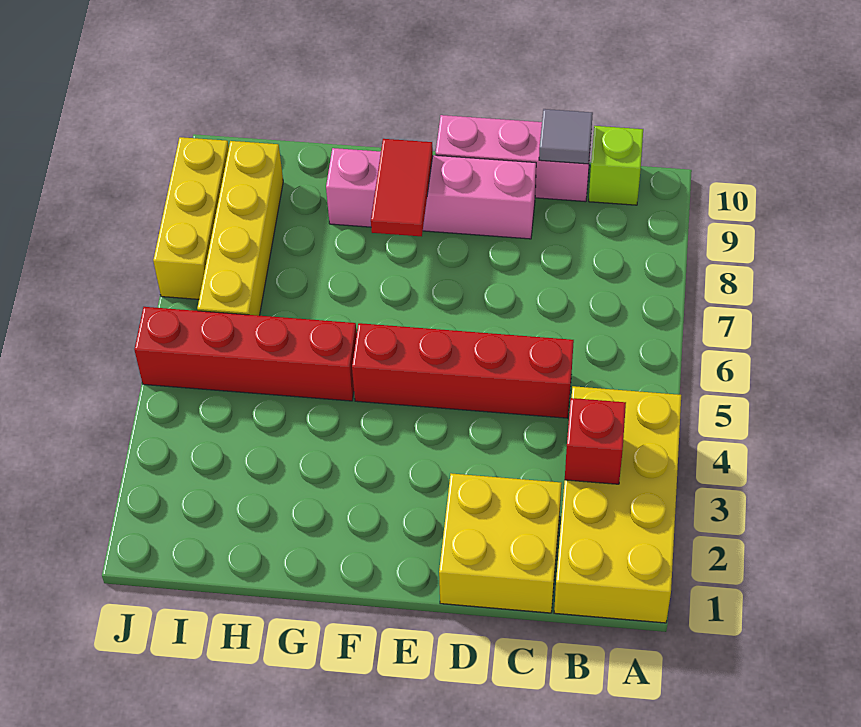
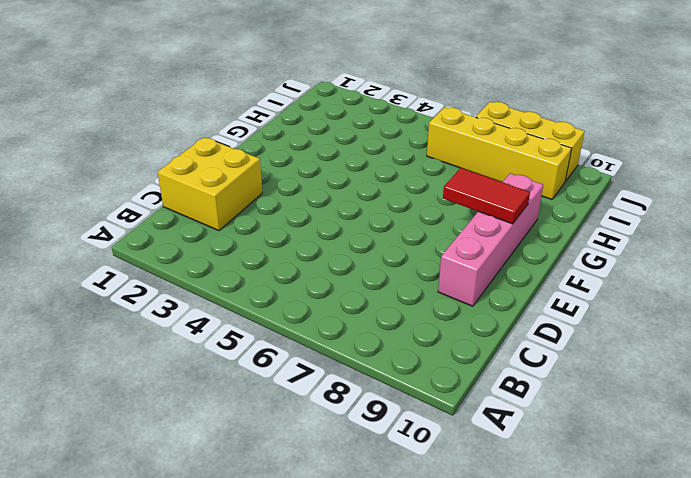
none -> yellow 2x4 brick [554,386,681,623]
none -> lime 1x1 brick [589,126,643,205]
none -> red 1x4 brick [352,323,574,418]

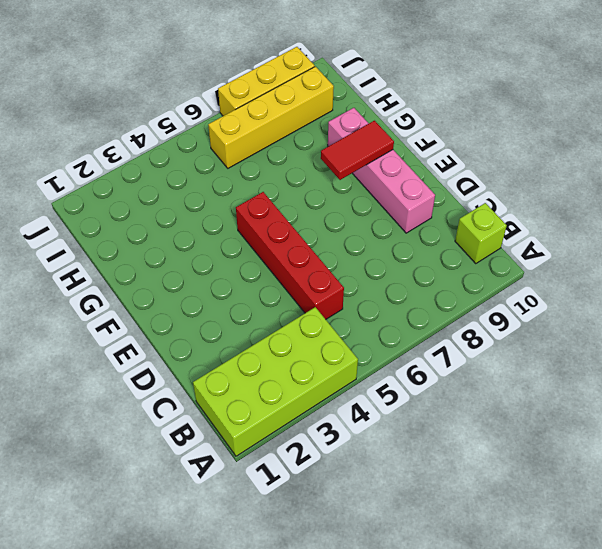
lime 2x4 brick [193,307,358,456] -> yellow 2x4 brick [554,386,681,623]
none -> yellow 2x2 brick [439,473,562,613]
none -> pink 1x3 brick [435,115,591,202]
none -> red 1x4 brick [134,307,357,401]

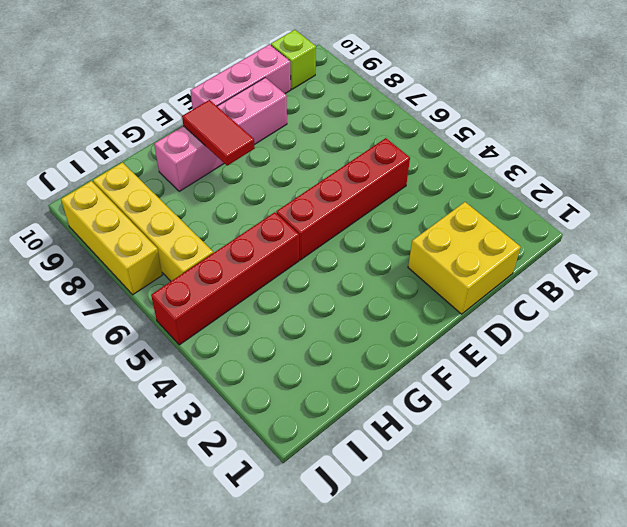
none -> yellow 2x4 brick [554,386,681,623]
none -> red 1x1 brick [565,398,626,484]
none -> grey 1x1 tile [539,109,593,164]

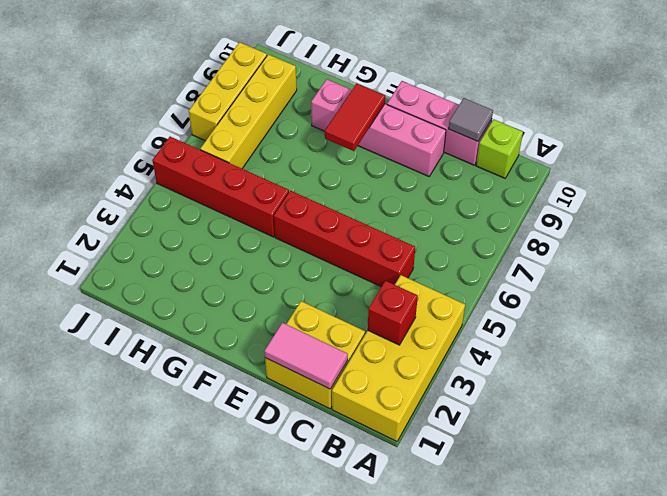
pink 1x2 tile [264,323,348,389] -> none

